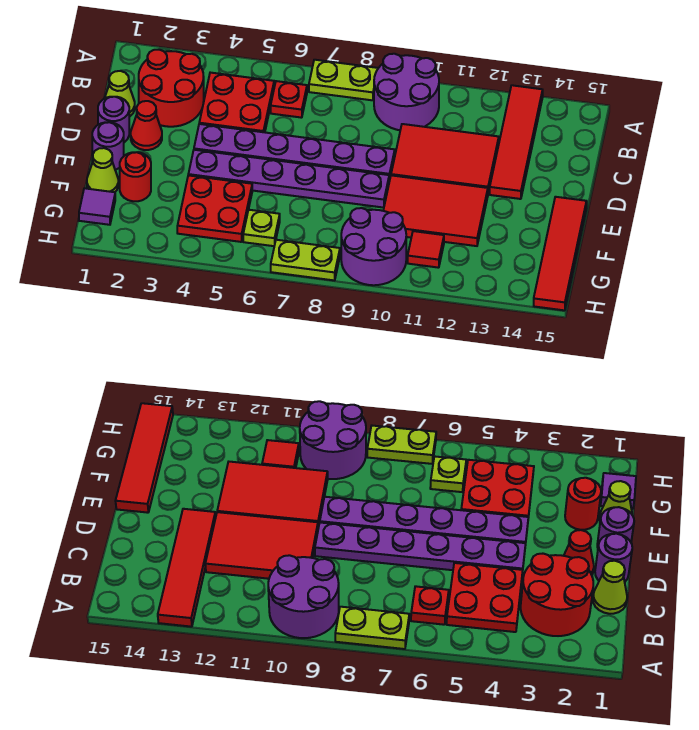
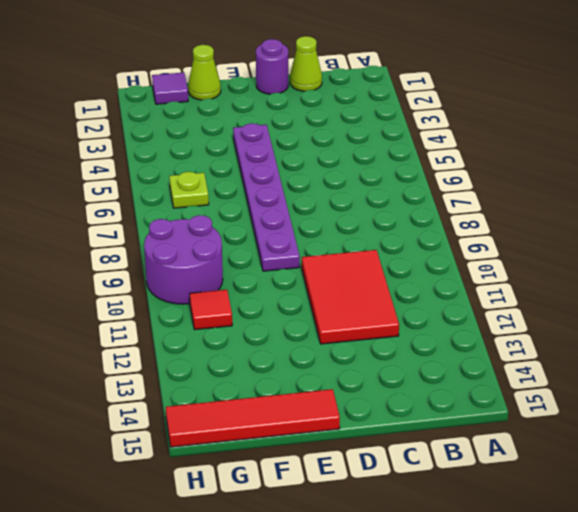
none -> lime 1x2 plate [309,60,378,100]
none -> purple 2x2 round brick [374,54,439,130]
none -> red 1x4 tile [490,85,543,199]

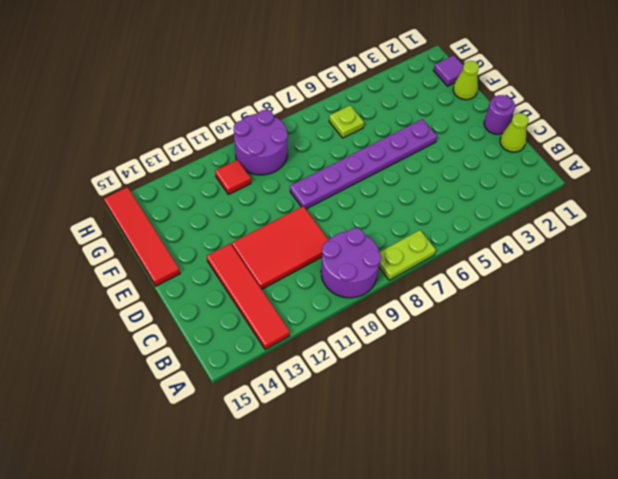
none -> red 2x2 round brick [139,50,204,127]
none -> red 2x2 plate [199,73,274,132]
none -> red 1x1 plate [271,81,307,118]

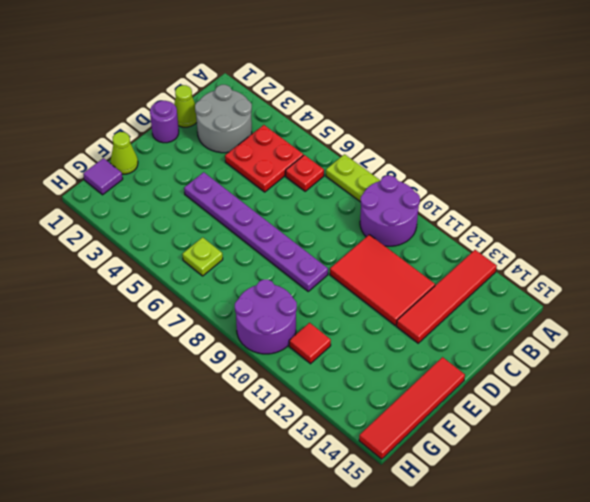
grey 2x2 round brick [195,85,252,153] -> red 2x2 round brick [139,50,204,127]
none -> red 1x1 cone [131,101,162,150]
none -> purple 1x6 plate [194,124,395,181]
none -> purple 1x1 round brick [92,122,124,170]

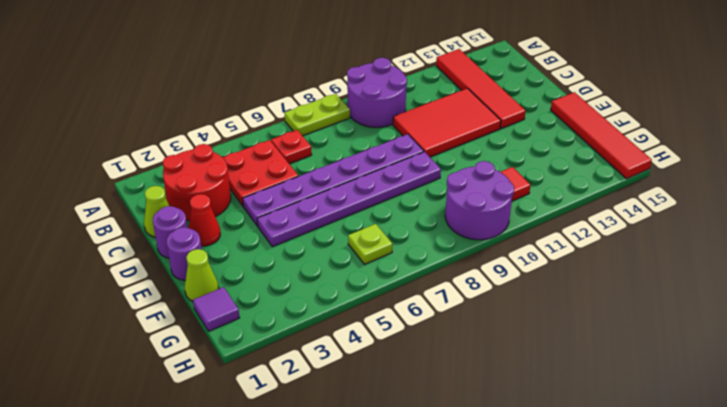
none -> red 2x3 tile [383,175,488,246]
none -> red 1x1 round brick [120,152,151,201]
none -> red 2x2 plate [177,175,252,242]

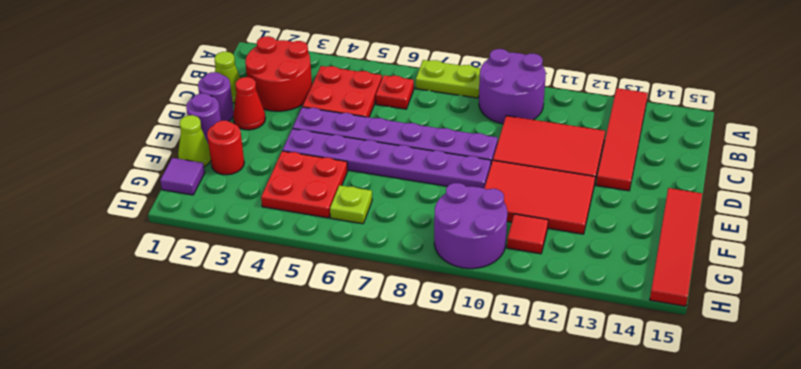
none -> lime 1x2 plate [271,240,340,280]

